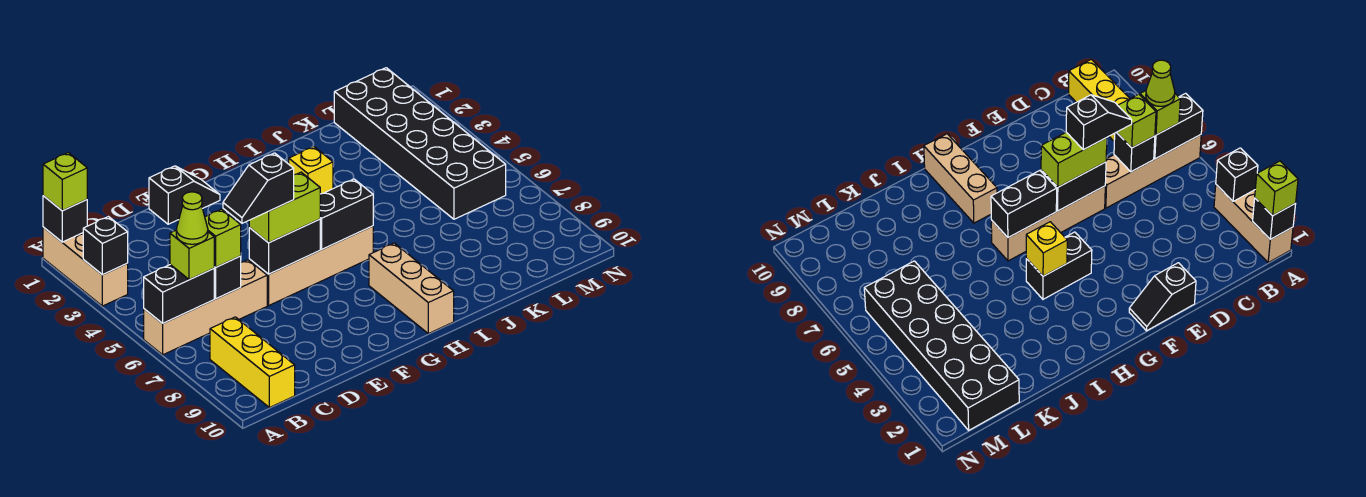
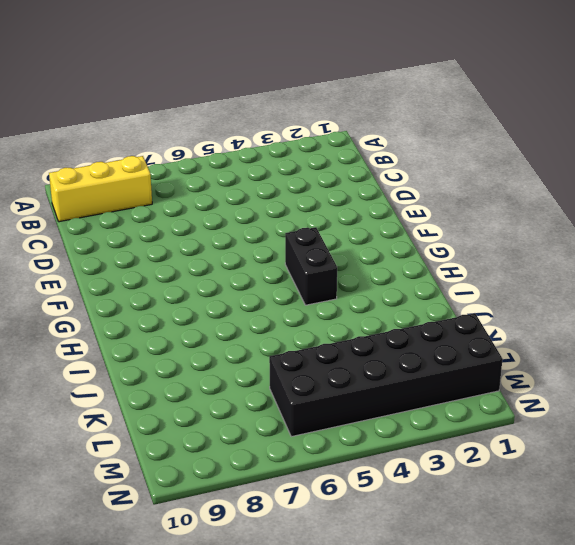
none -> tan 1x3 brick [43,227,128,306]
none -> tan 1x4 brick [144,260,267,355]
none -> black 1x2 slope [149,166,220,224]

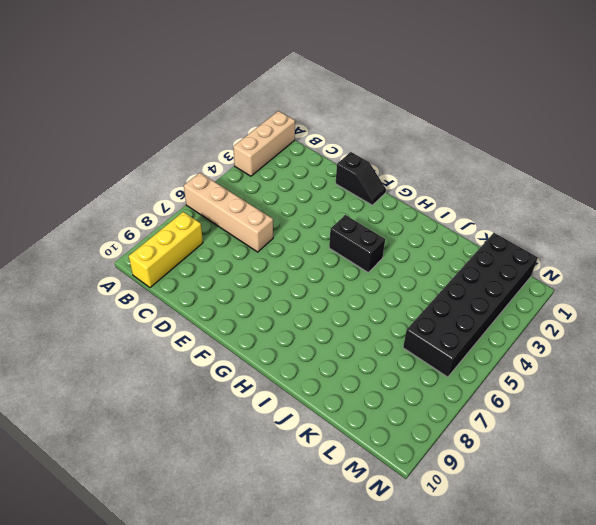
none -> tan 1x4 brick [249,226,373,305]
none -> tan 1x3 brick [369,243,454,334]
none -> black 1x1 brick [43,196,87,242]

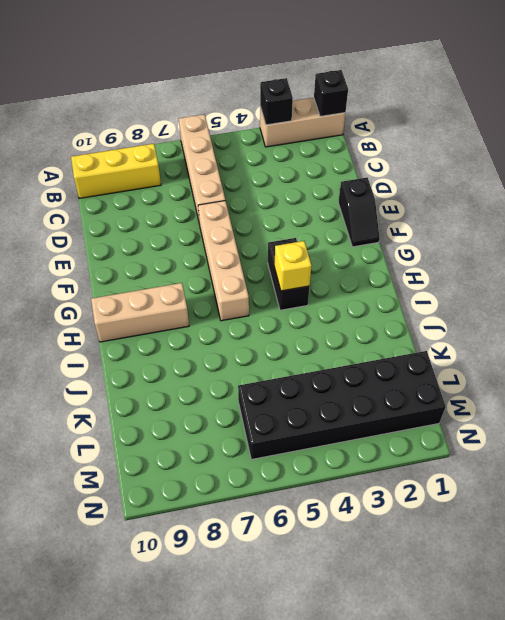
none -> black 1x2 brick [144,265,214,323]
none -> black 1x1 brick [214,256,241,299]
none -> black 1x2 brick [249,219,320,274]

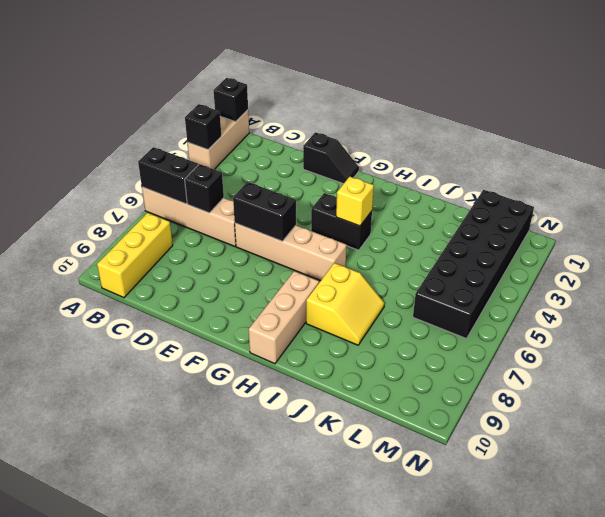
yellow 2x2 slope [306,263,384,345] -> none
none -> black 1x2 brick [320,179,373,250]
none -> lime 1x1 brick [43,153,87,211]
none -> lime 1x1 brick [170,231,214,280]

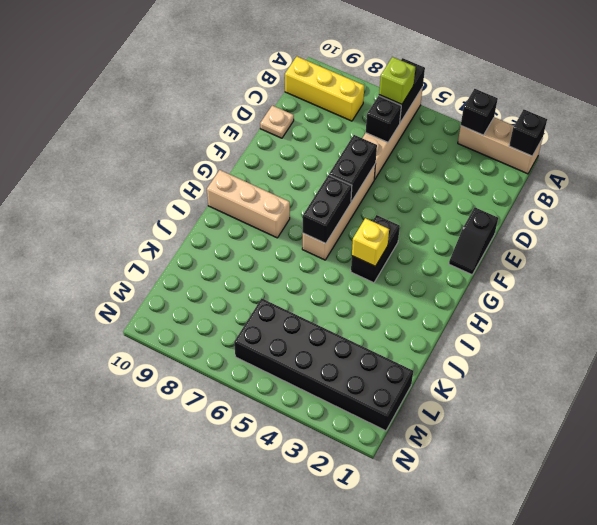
tan 1x1 plate [260,105,294,138] -> none
none -> lime 1x1 brick [43,153,87,211]
none -> lime 1x1 brick [205,209,241,267]
none -> lime 1x2 brick [249,172,320,243]

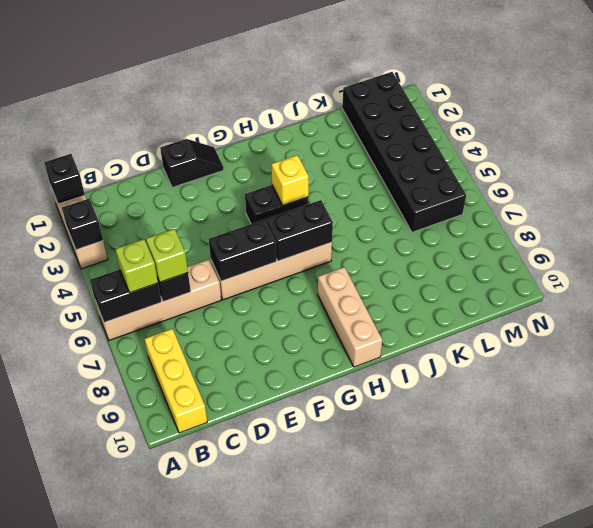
none -> lime 1x1 brick [43,153,87,211]
none -> lime 1x2 brick [249,172,320,243]
none -> lime 1x1 cone [176,192,208,244]

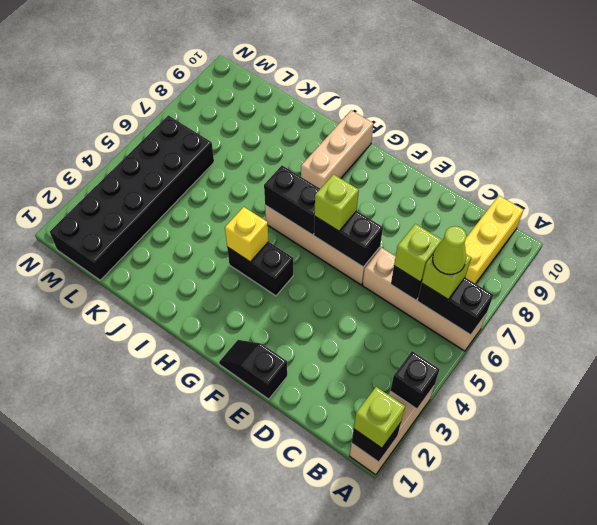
lime 1x1 brick [314,174,359,231] -> lime 1x2 brick [249,172,320,243]
none -> black 1x2 slope [223,153,294,223]

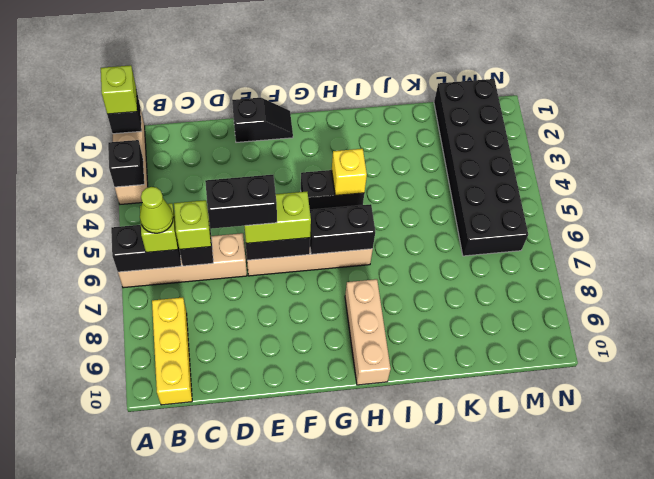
black 1x2 brick [205,175,277,229] -> black 1x2 slope [223,153,294,223]

